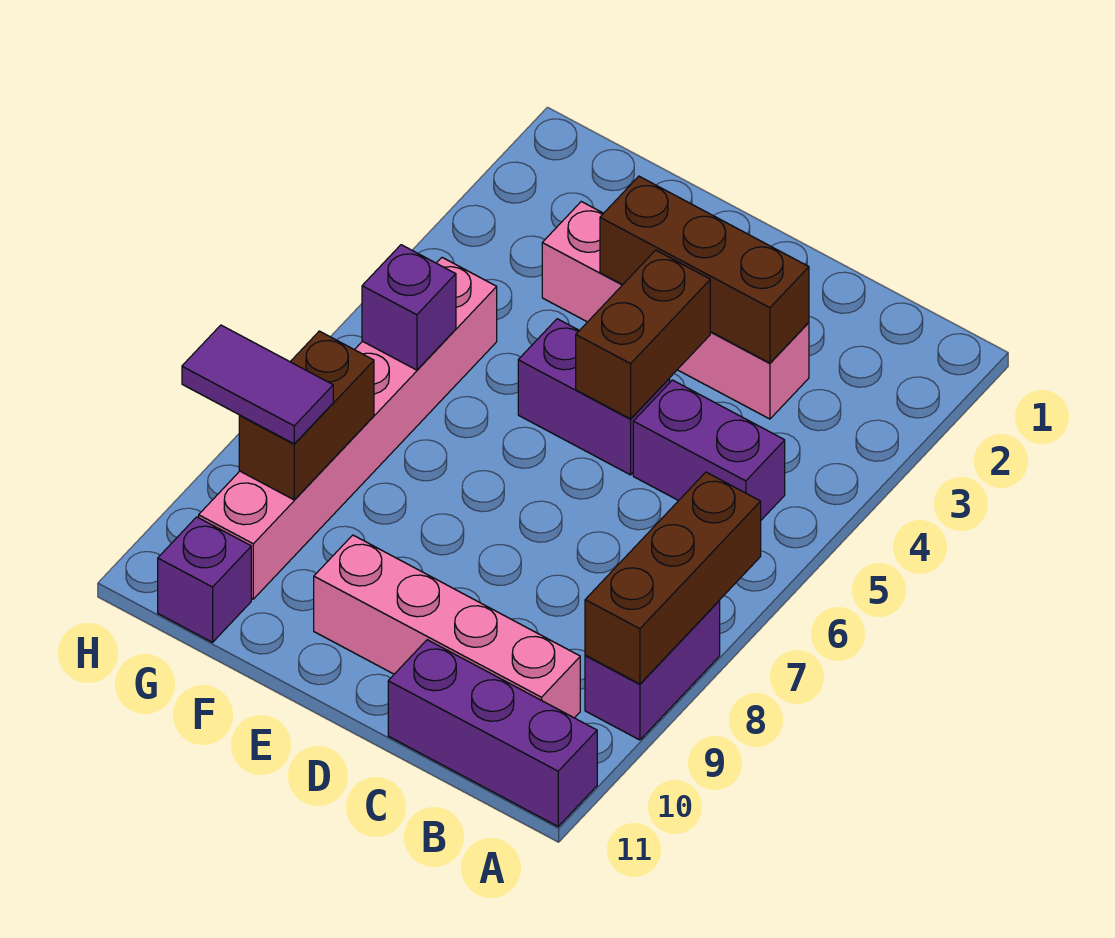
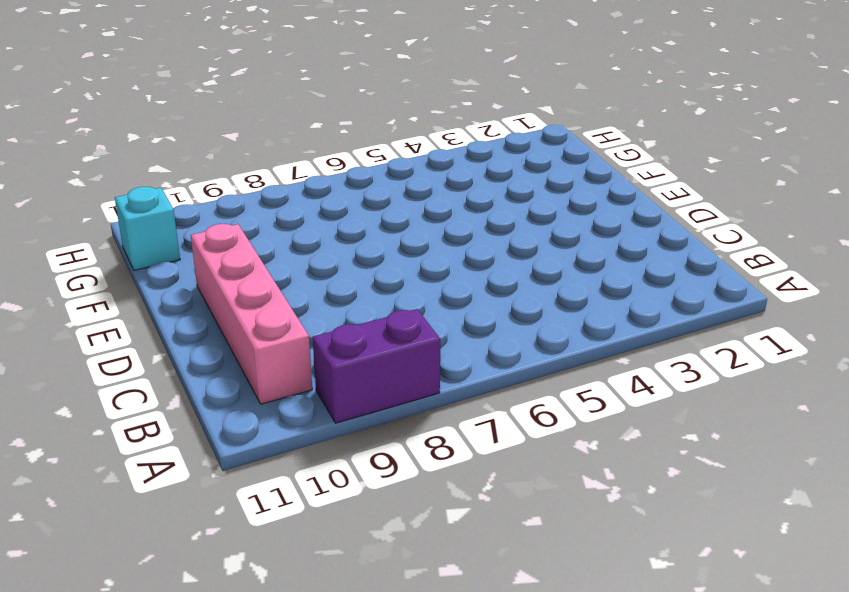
cyan 1x1 brick [115,187,180,270] -> purple 1x1 brick [158,517,251,642]
none -> purple 1x3 brick [388,640,597,826]
none -> purple 1x2 brick [633,380,785,520]
none -> pink 1x4 brick [542,202,809,419]

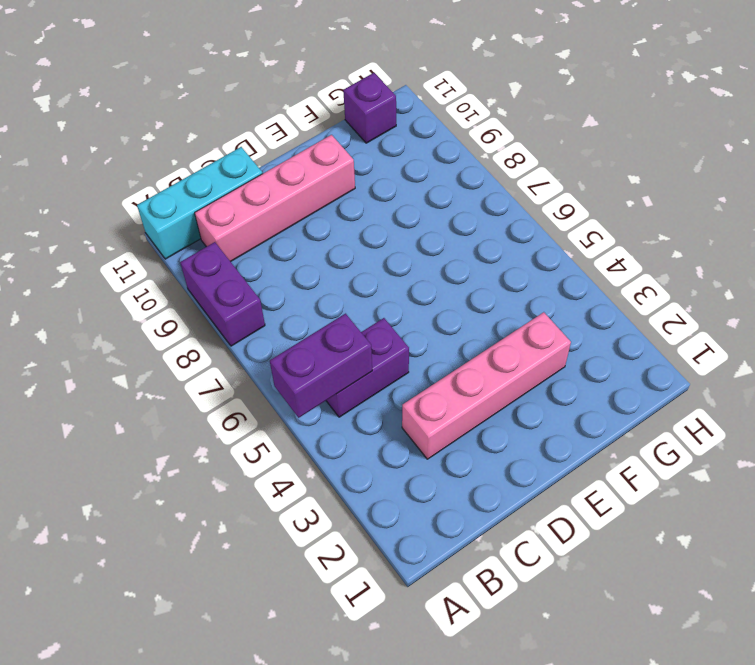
purple 1x2 brick [270,314,372,418] -> purple 1x2 brick moved to [518,319,670,475]
cyan 1x3 brick [137,147,263,259] -> purple 1x3 brick [388,640,597,826]
none -> pink 1x6 brick [199,258,497,599]
none -> brown 1x3 brick [585,472,761,684]
none -> brown 1x3 brick [600,176,809,363]

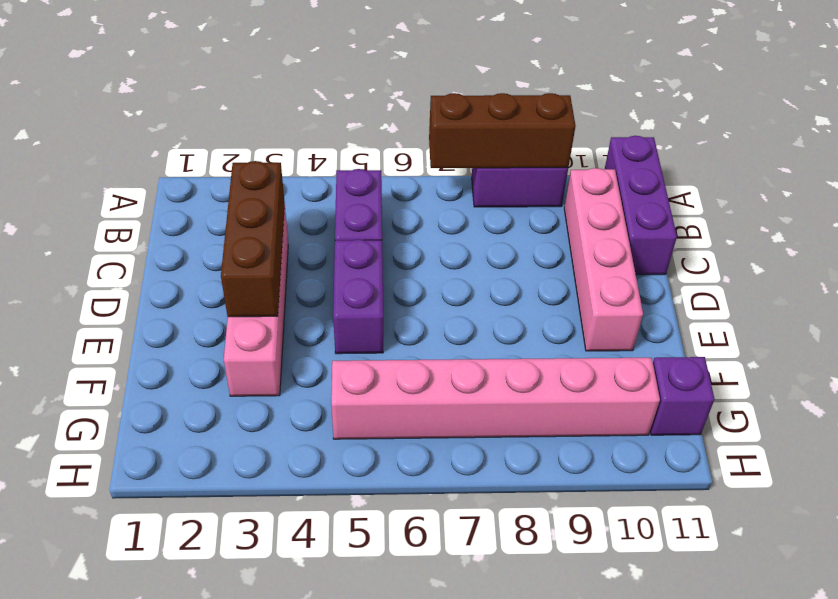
none -> brown 1x2 brick [576,250,710,419]
none -> purple 1x1 brick [362,245,456,370]
none -> brown 1x2 brick [239,331,374,500]

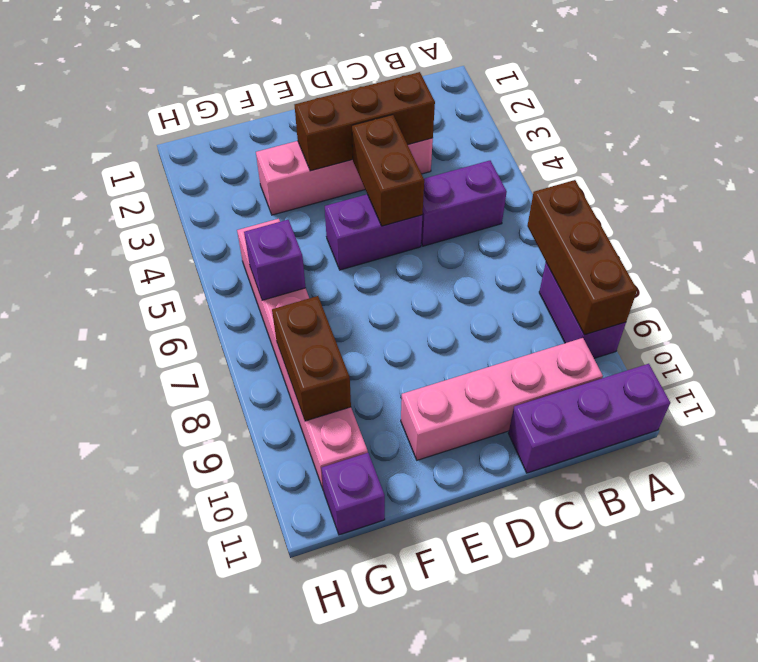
none -> purple 1x2 tile [182,325,333,444]

